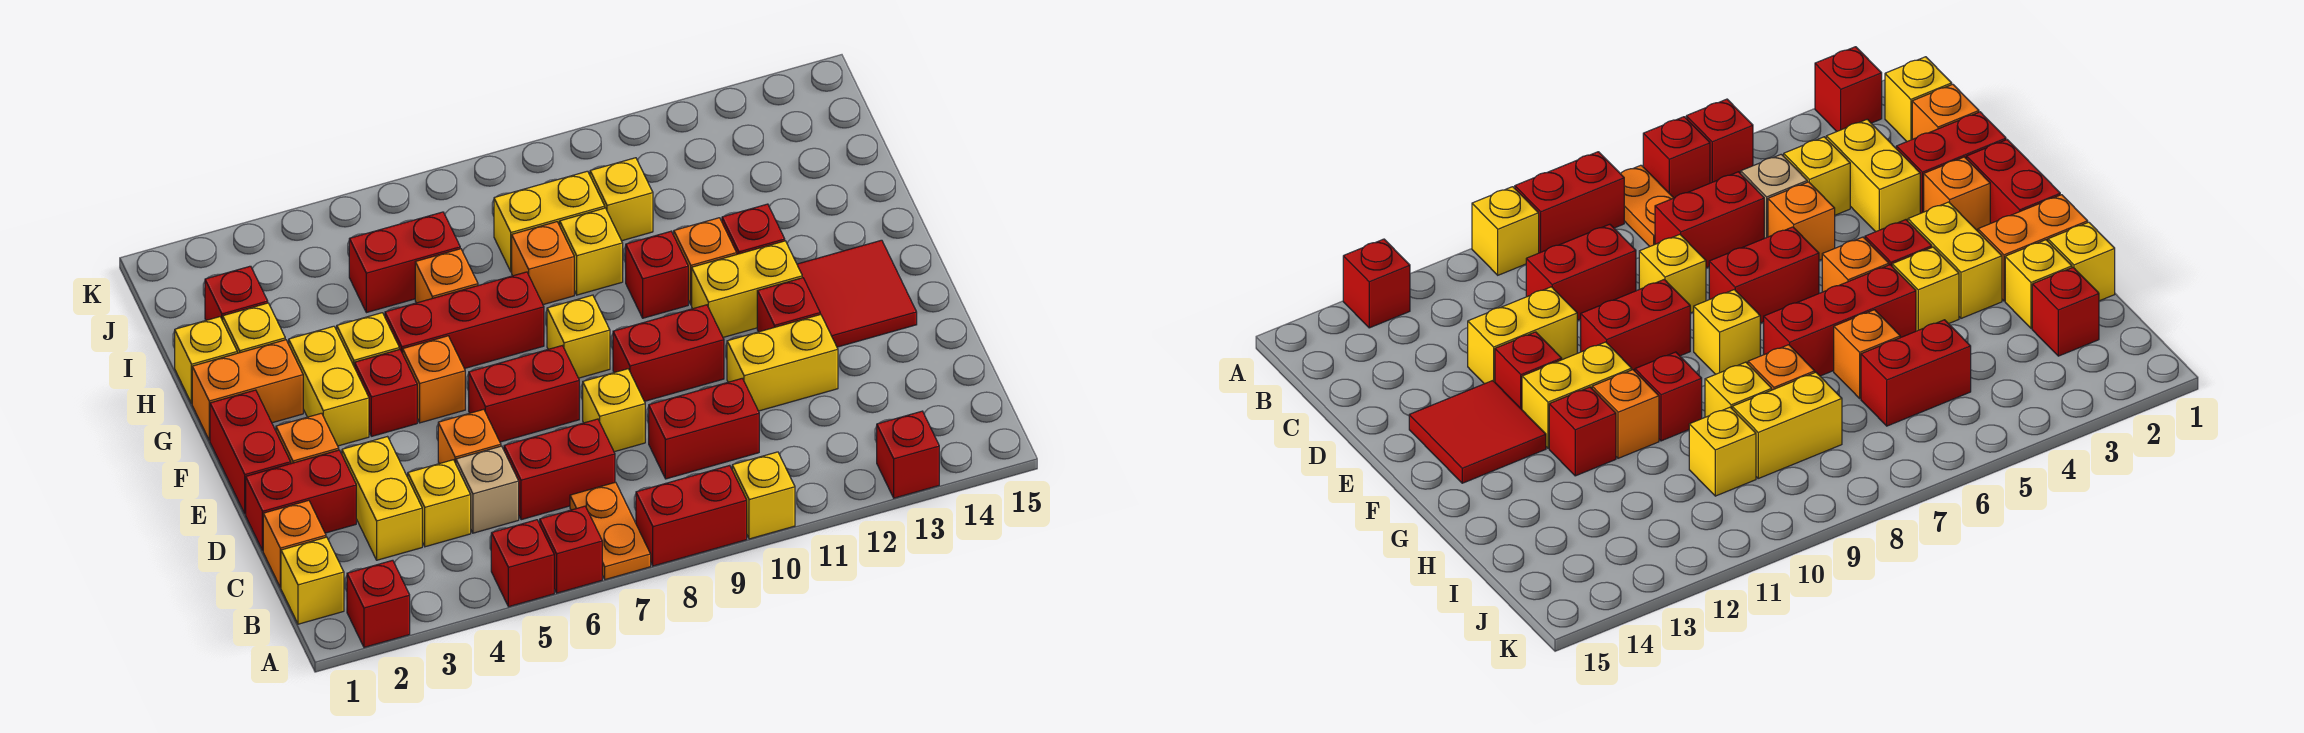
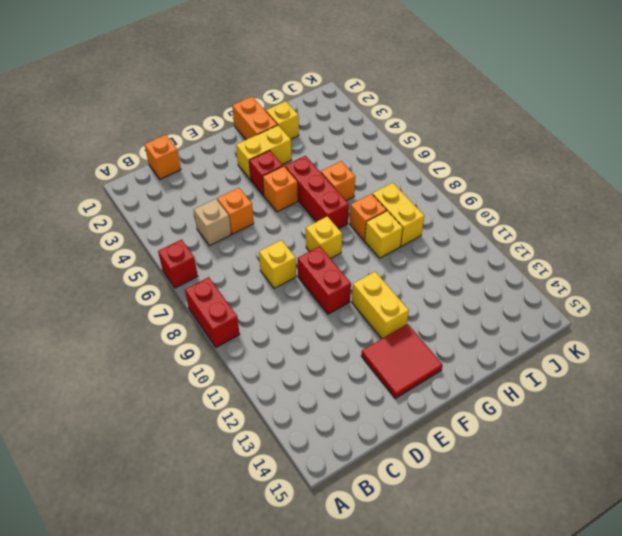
none -> red 1x1 brick [347,560,410,647]
none -> red 1x1 brick [491,520,554,607]
none -> orange 1x2 plate [570,482,651,580]
none -> yellow 1x1 brick [732,452,795,539]

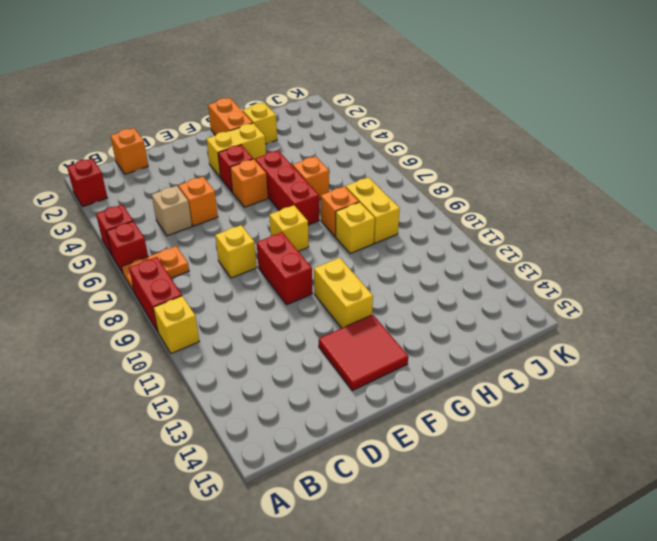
none -> red 1x1 brick [877,411,939,498]
none -> yellow 1x1 brick [281,537,344,624]
none -> yellow 1x2 brick [342,437,422,560]
none -> yellow 1x1 brick [408,460,471,547]

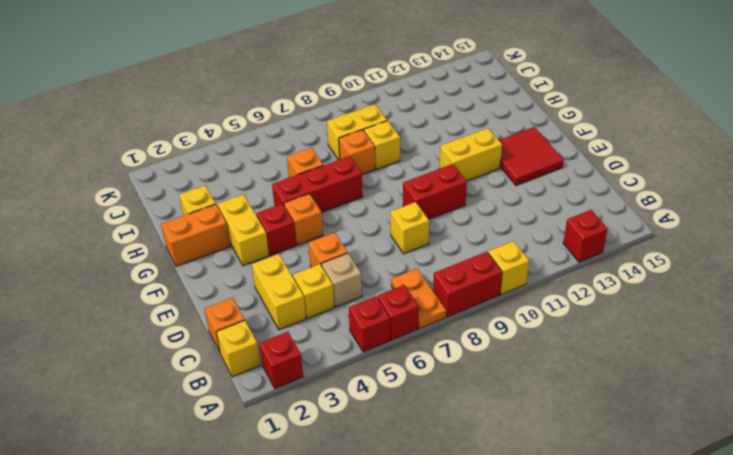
none -> red 1x2 brick [504,419,615,520]
none -> red 1x2 brick [649,378,759,479]
none -> red 1x2 brick [246,450,356,551]
none -> yellow 1x2 brick [727,314,838,411]

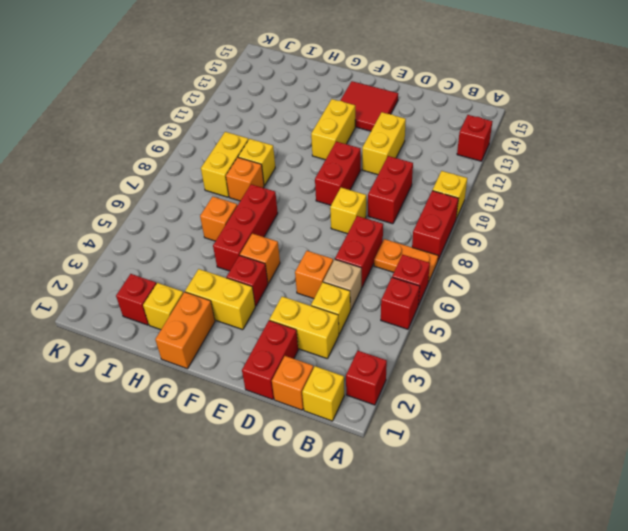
none -> red 1x2 brick [210,390,291,514]
none -> orange 1x1 brick [276,413,339,464]
none -> red 1x2 brick [469,346,579,442]
none -> red 1x1 brick [757,278,820,332]

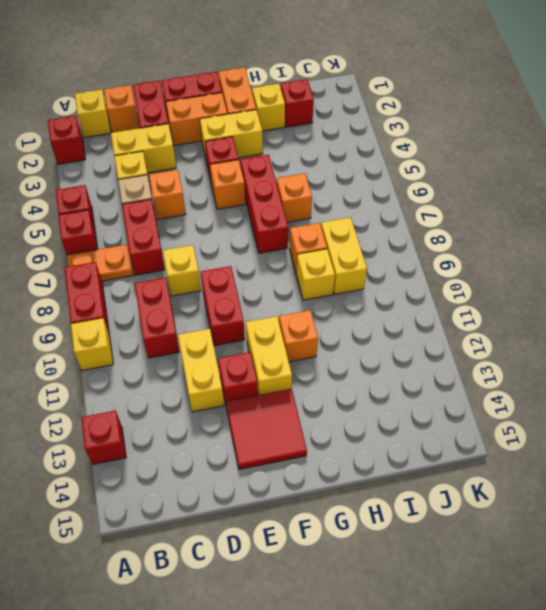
orange 1x2 brick [166,93,227,146] -> orange 1x1 brick [276,413,339,464]
none -> red 1x2 brick [469,346,579,442]
none -> yellow 1x1 brick [547,295,610,378]
none -> yellow 1x1 brick [337,313,399,367]
none -> red 1x1 brick [626,231,688,318]

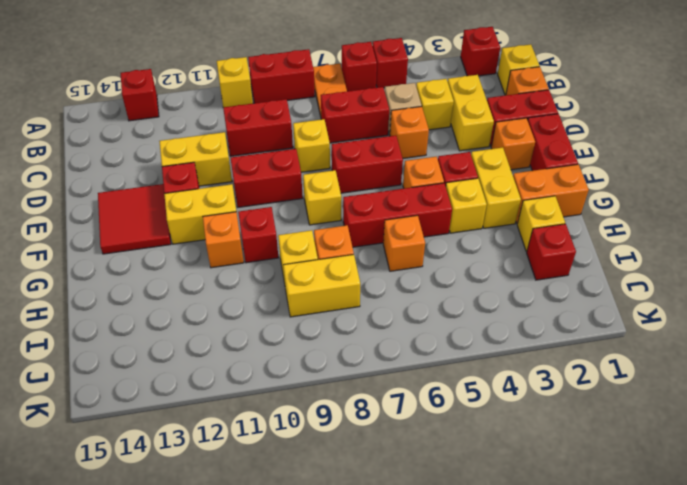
none -> red 1x1 brick [722,204,785,254]
none -> yellow 1x1 brick [175,317,237,404]
none -> red 1x2 brick [349,212,460,313]
none -> yellow 1x1 brick [590,158,653,241]

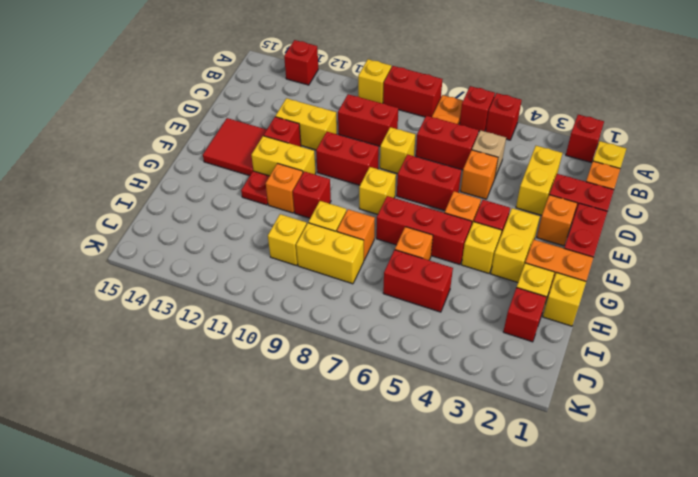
red 1x1 plate [241,171,269,205] -> red 1x1 brick [722,204,785,254]
none -> yellow 1x1 brick [408,460,471,547]

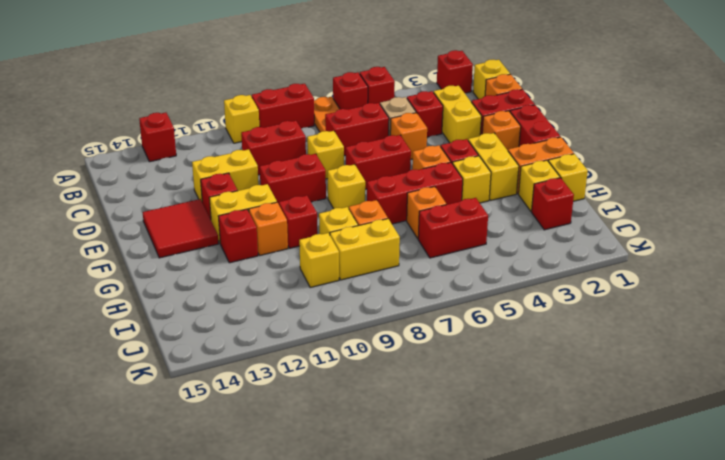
red 1x1 brick [407,91,443,137] -> yellow 1x1 brick [408,460,471,547]

